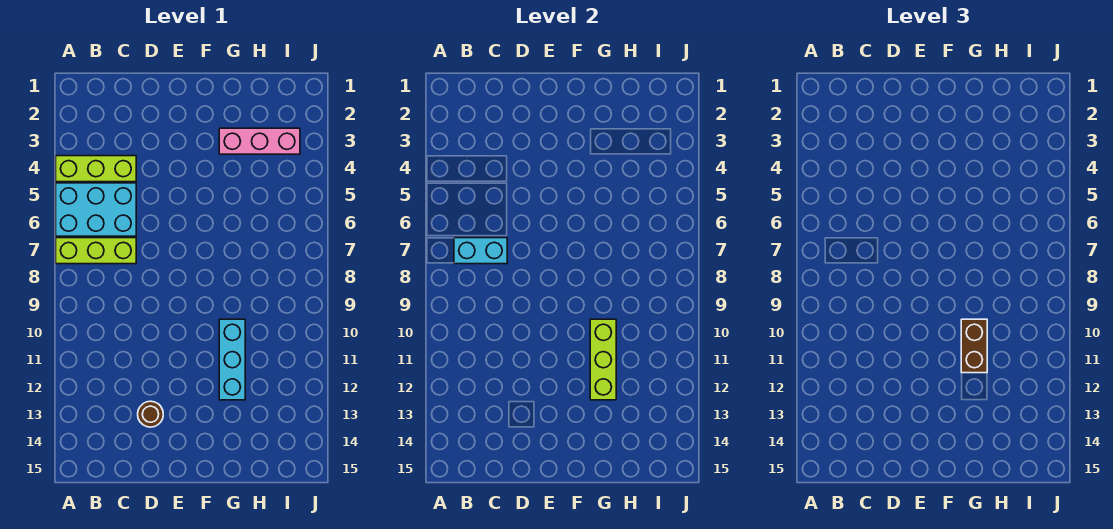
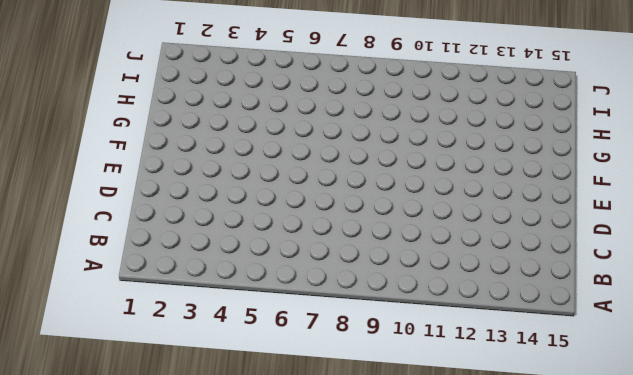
none -> lime 1x3 brick [56,156,136,182]
none -> cyan 2x3 brick [56,183,136,236]

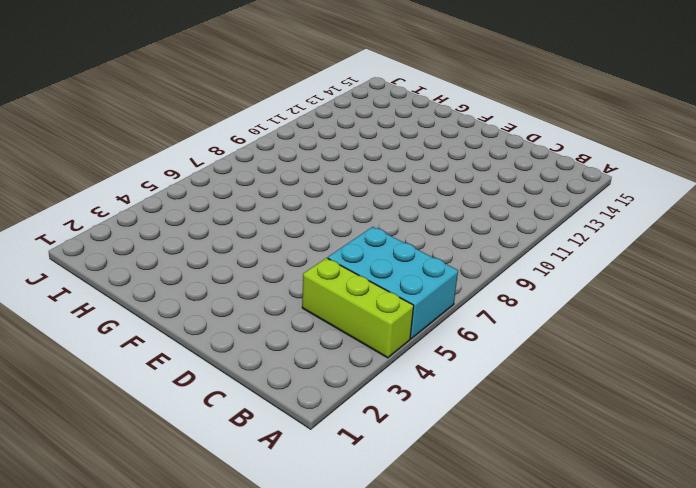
none -> lime 1x3 brick [56,238,136,264]
none -> brown 1x1 round brick [138,401,163,427]

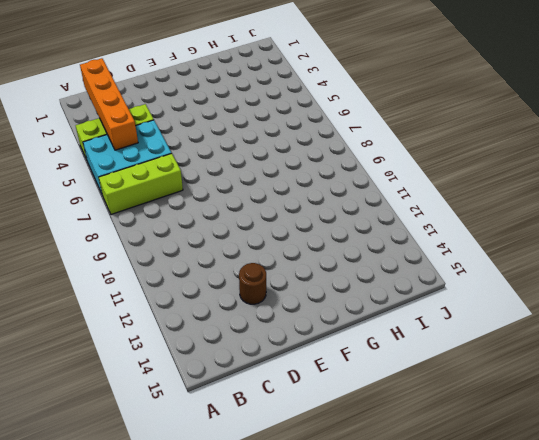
orange 1x4 brick [80,58,138,150] -> none
none -> pink 1x3 brick [219,128,300,154]
none -> cyan 1x3 brick [219,319,245,400]

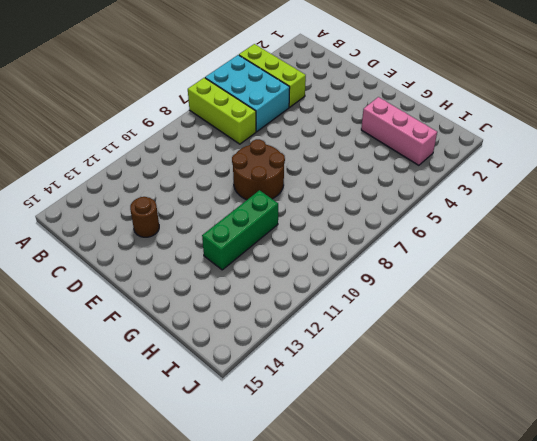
brown 2x2 round brick [232,139,285,200] -> none
green 1x3 brick [202,190,278,270] -> cyan 1x3 brick [219,319,245,400]
none -> cyan 1x2 brick [454,238,507,264]
none -> lime 1x3 brick [590,319,616,400]

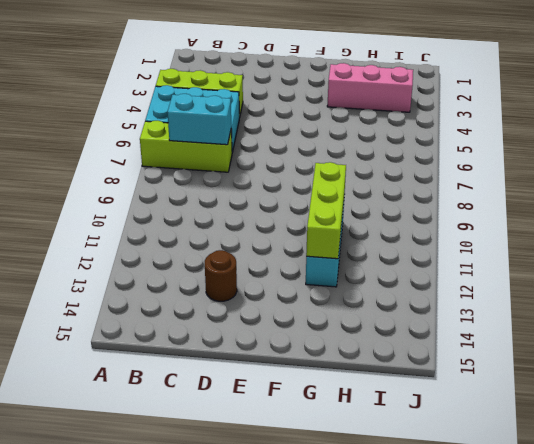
none -> brown 1x2 brick [961,319,987,373]

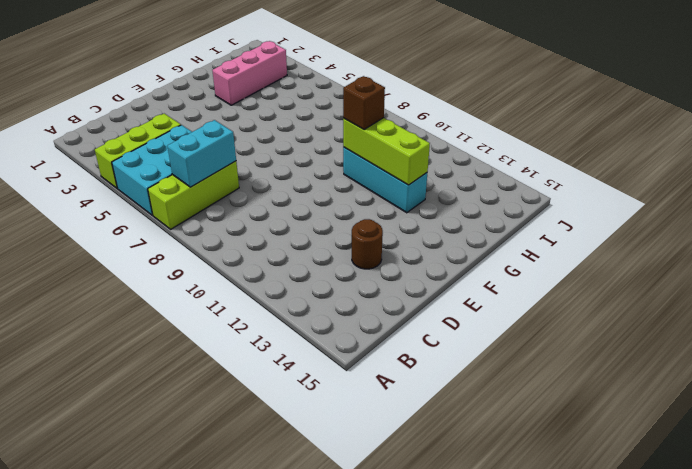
brown 1x1 brick [343,76,385,129] -> brown 1x2 brick [961,319,987,373]

